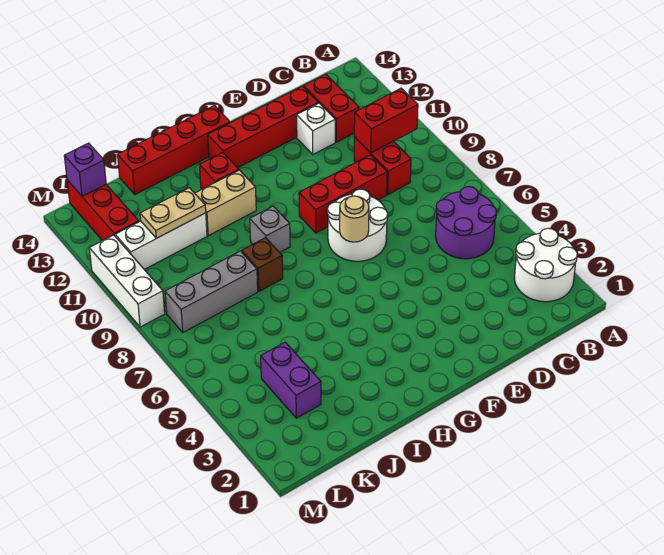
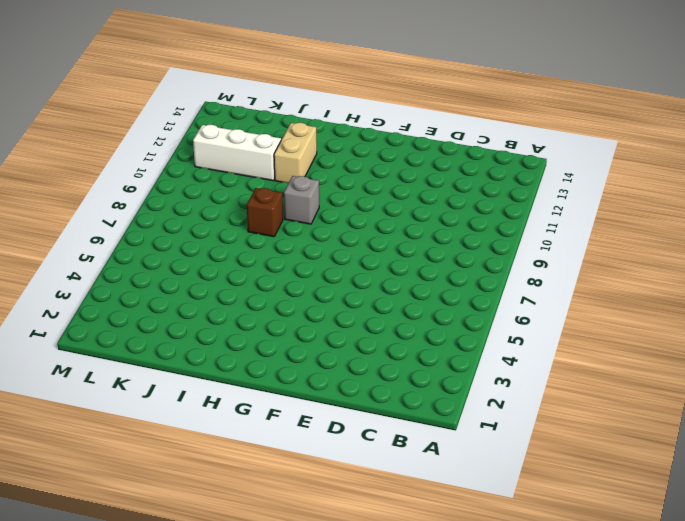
tan 1x2 brick [274,123,317,183] -> tan 1x2 brick turned to [195,170,256,236]
none -> white 2x2 round brick [514,228,577,302]
none -> purple 2x2 round brick [436,187,497,259]
none -> red 1x2 brick [354,137,411,194]

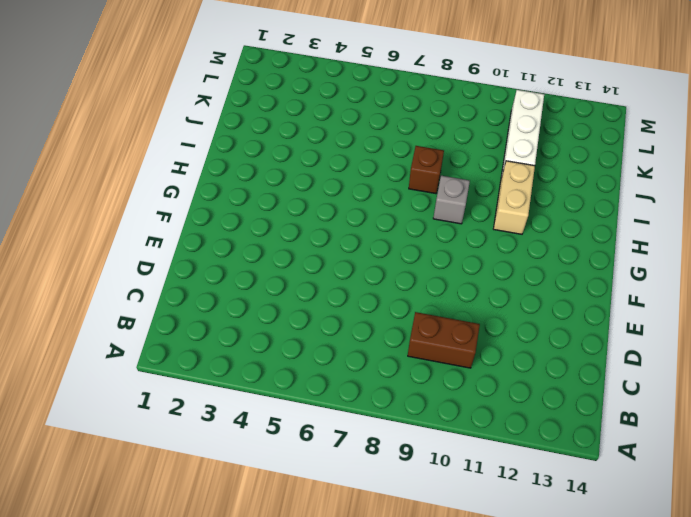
brown 1x2 brick [408,312,480,368] -> red 1x2 brick [354,137,411,194]
none -> white 2x2 round brick [514,228,577,302]
none -> purple 2x2 round brick [436,187,497,259]
none -> red 1x2 brick [304,74,359,142]

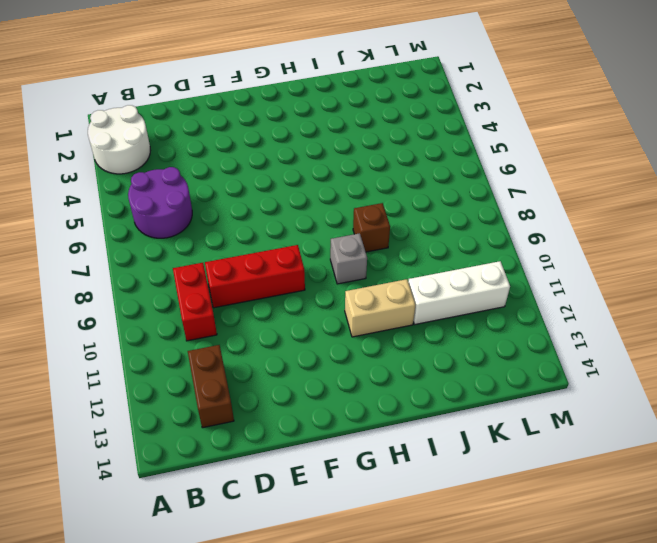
brown 1x2 brick [188,345,234,428] -> red 1x2 brick [304,74,359,142]
none -> white 1x1 brick [297,103,335,154]
none -> red 1x4 brick [208,86,318,168]
none -> white 2x2 round brick [327,189,388,261]

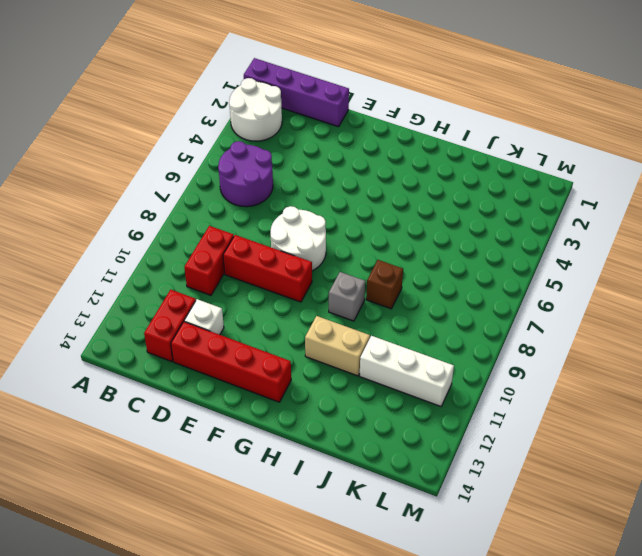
purple 1x4 brick [244,58,349,127] -> none
none -> red 1x4 brick [118,106,230,194]
none -> red 1x1 brick [200,153,239,189]
none -> grey 1x3 brick [165,251,258,332]

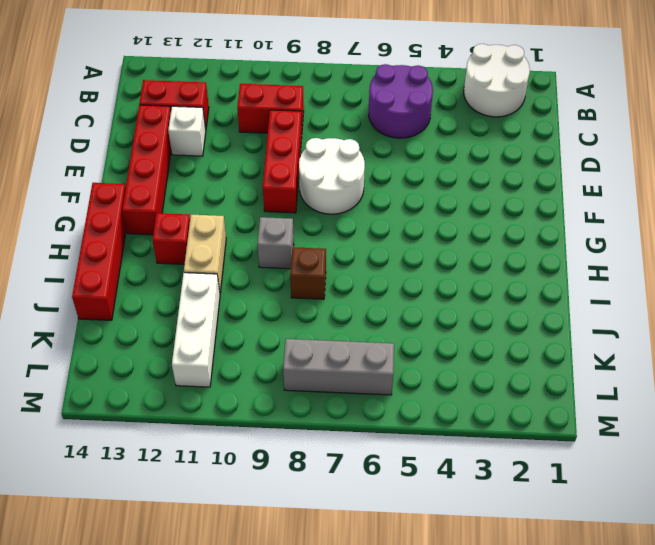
grey 1x3 brick [283,339,394,395] -> grey 1x3 brick turned to [165,251,258,332]
none -> purple 1x2 brick [261,342,321,418]
none -> red 1x3 brick [67,180,139,241]
none -> white 1x3 brick [89,235,165,327]

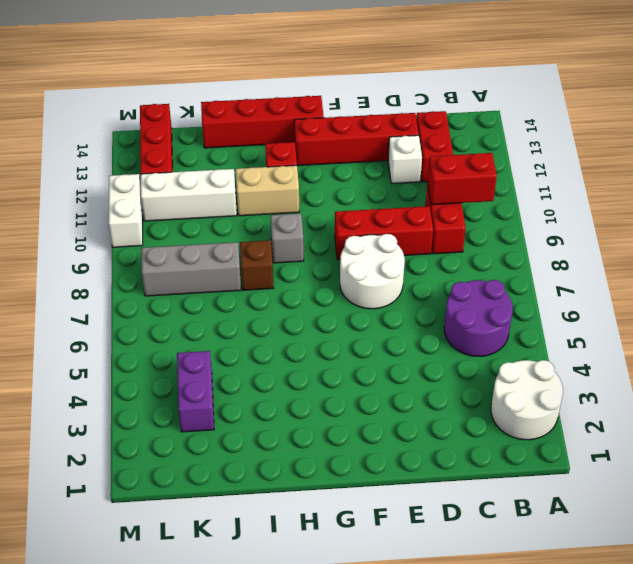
white 1x2 brick [109,174,143,247] -> white 1x3 brick [89,235,165,327]
none -> tan 1x1 round brick [340,196,369,242]
none -> tan 1x2 plate [140,188,206,238]
none -> purple 1x1 brick [64,143,106,196]

